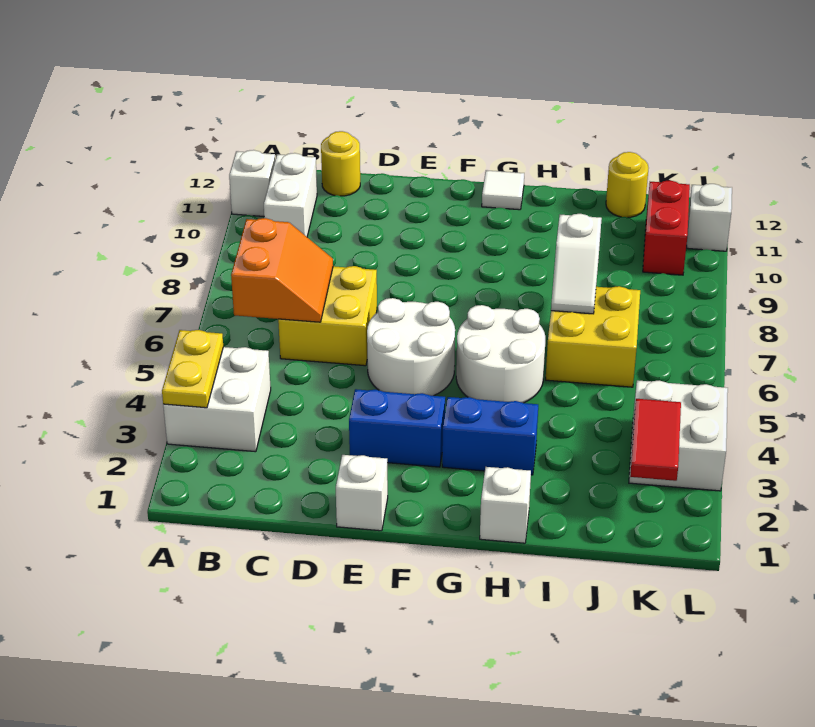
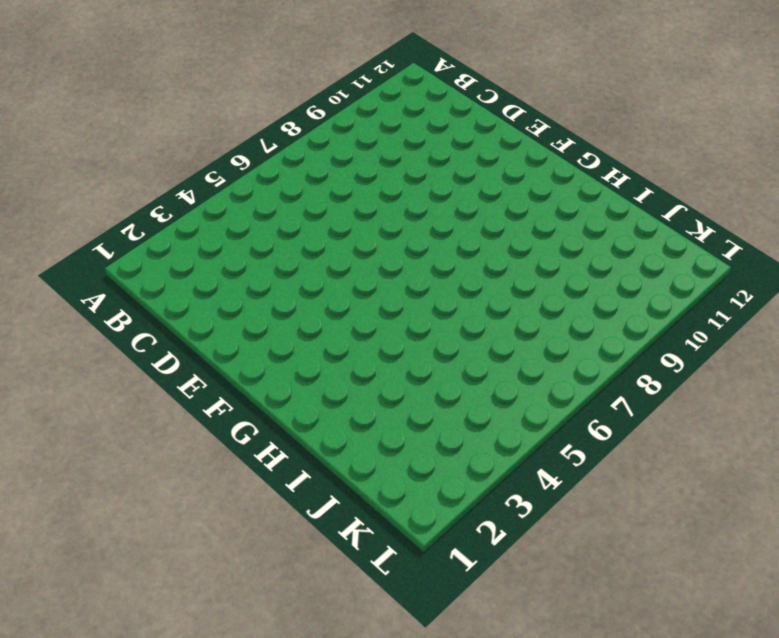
none -> white 2x2 brick [163,347,271,452]
none -> white 1x1 brick [229,150,275,216]
none -> white 1x2 brick [264,153,317,237]

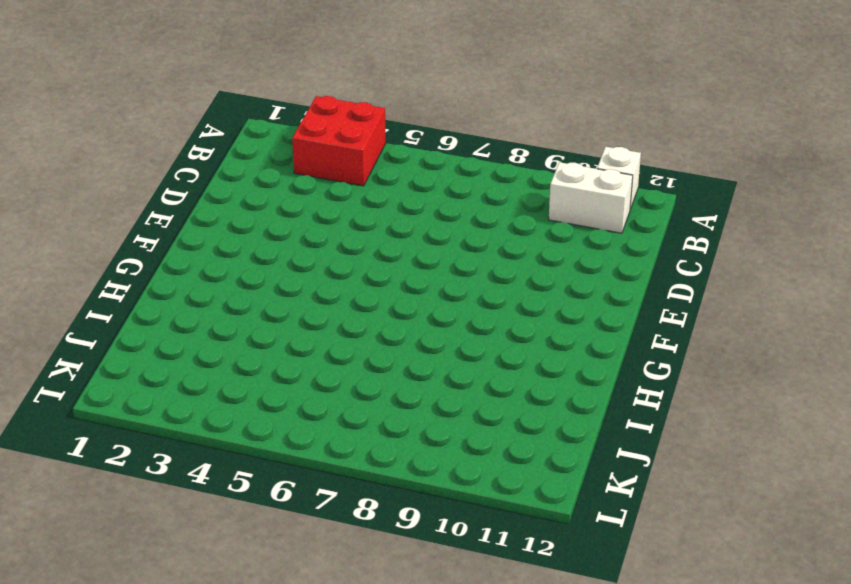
red 2x2 brick [292,96,386,186] -> white 2x2 brick [163,347,271,452]
none -> yellow 2x2 brick [278,266,377,366]
none -> yellow 1x1 round brick [321,131,360,196]
none -> white 1x1 brick [336,455,388,531]

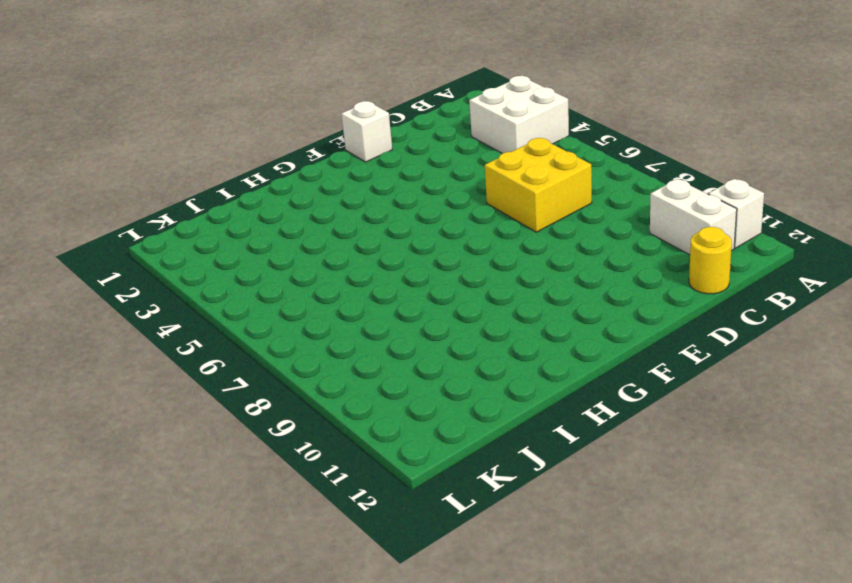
none -> blue 1x2 brick [349,389,445,467]
none -> white 2x2 round brick [367,298,455,396]
none -> blue 1x2 brick [442,397,538,475]

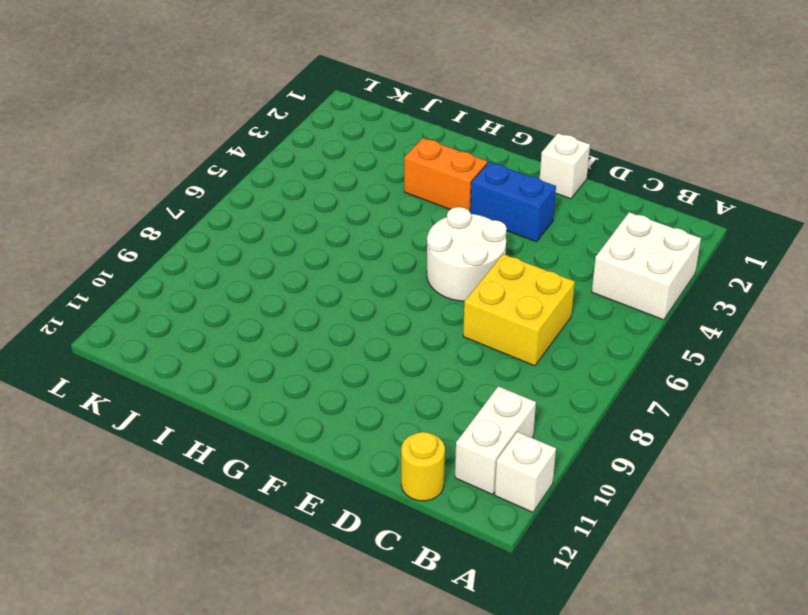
orange 1x2 brick [404,138,487,211] -> blue 1x2 brick [442,397,538,475]
none -> white 2x2 round brick [456,305,545,403]
none -> white 1x1 tile [482,170,524,210]
none -> white 1x1 brick [480,467,531,543]

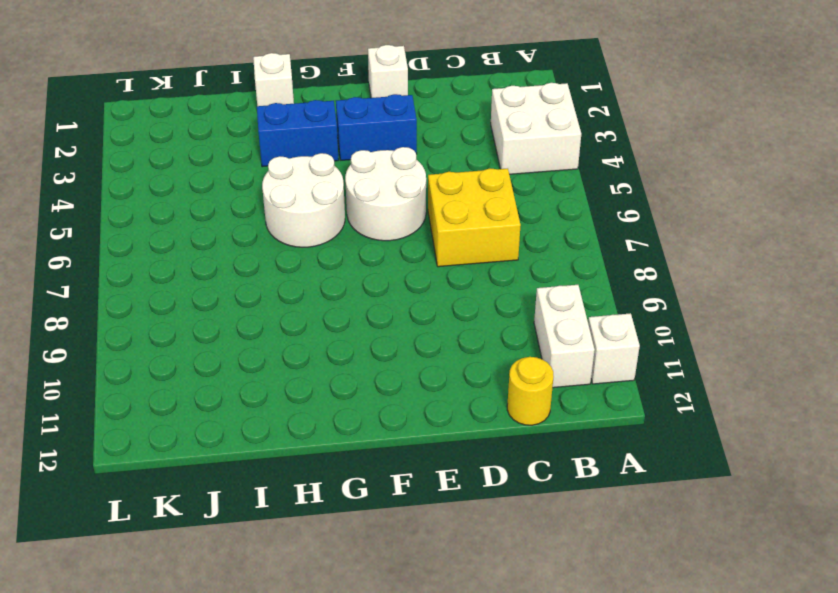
none -> white 1x1 tile [482,170,524,210]
none -> yellow 2x2 brick [546,286,640,387]
none -> yellow 1x1 round brick [606,152,648,217]

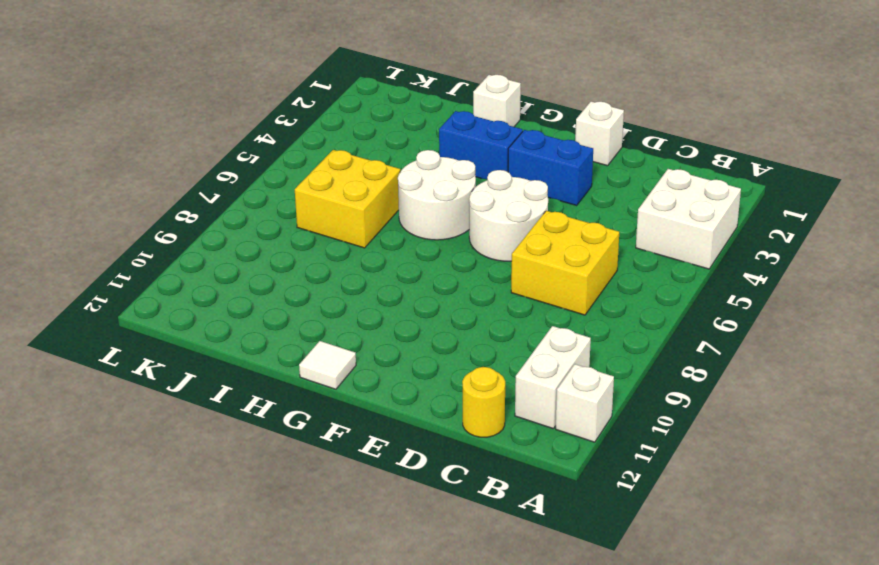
none -> yellow 1x1 round brick [606,152,648,217]
none -> white 2x2 brick [629,380,728,491]
none -> red 1x2 brick [643,180,690,275]

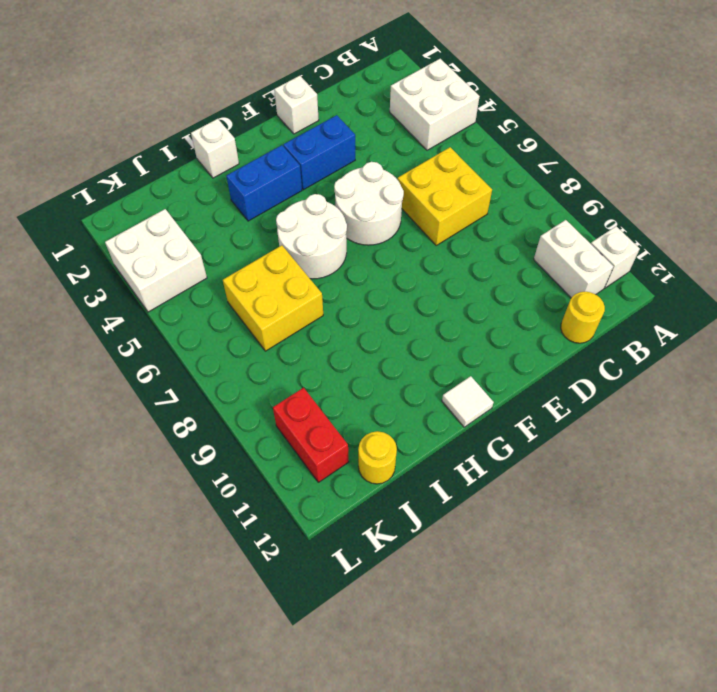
none -> white 1x1 brick [687,184,732,251]
none -> yellow 1x2 plate [162,330,223,408]
none -> orange 2x2 slope [231,218,333,322]

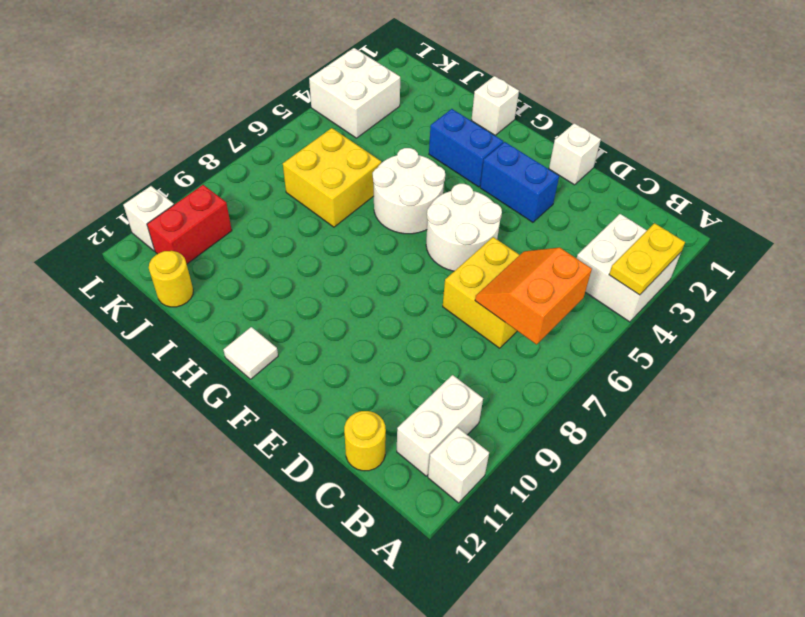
none -> white 1x2 slope [551,214,602,314]
none -> red 1x2 tile [630,399,681,481]

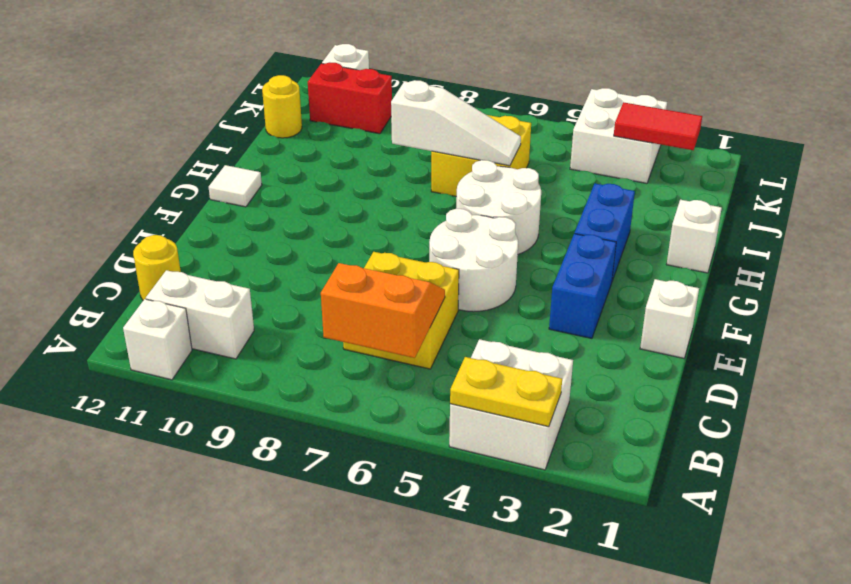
white 1x3 slope [391,80,521,166] -> white 1x2 slope [551,214,602,314]

